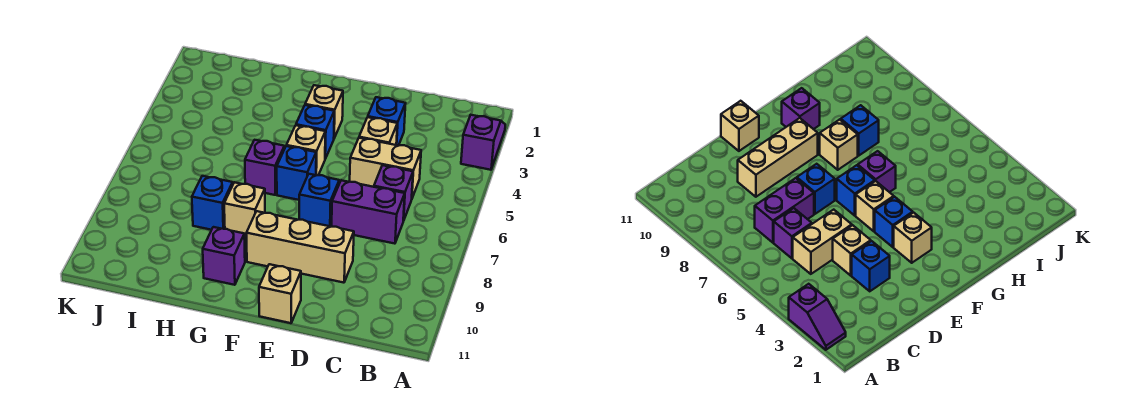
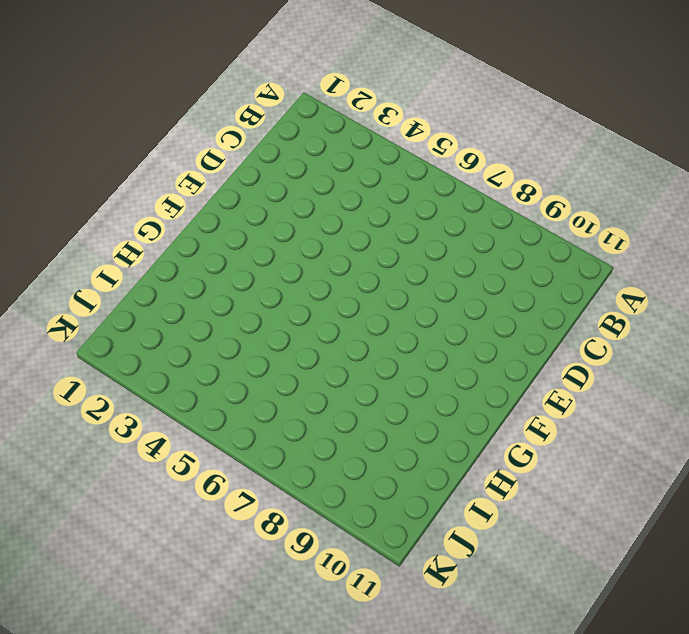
none -> purple 1x2 slope [461,115,505,170]
none -> tan 1x2 brick [350,138,421,198]
none -> purple 1x1 brick [374,165,413,221]

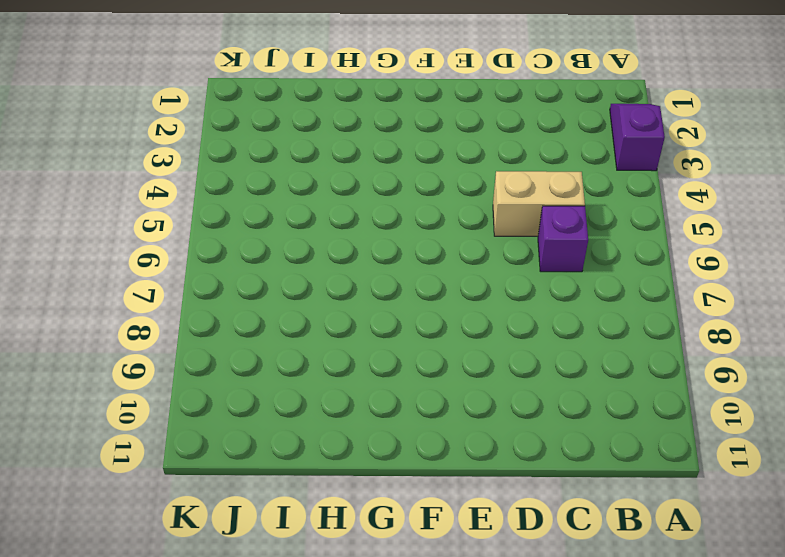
none -> purple 1x2 brick [332,180,405,244]
none -> blue 1x1 brick [368,97,406,146]
none -> tan 1x1 brick [359,117,397,145]

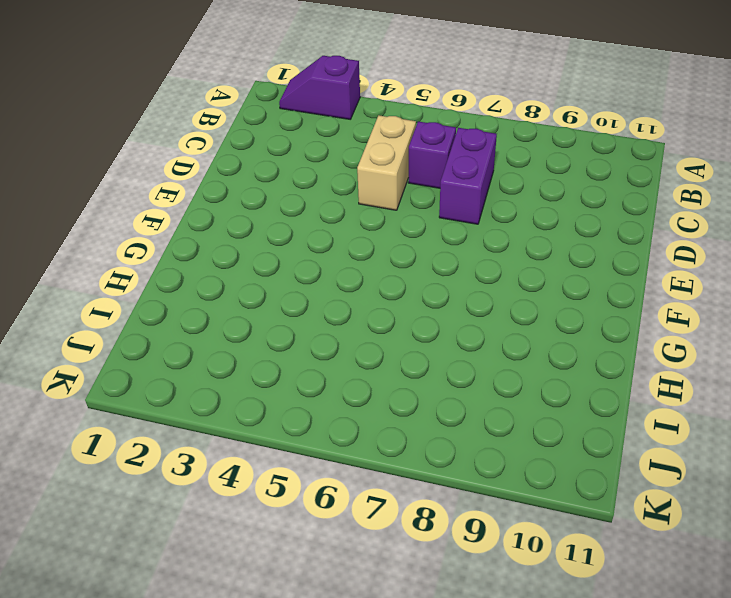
none -> blue 1x1 brick [368,97,406,146]
none -> tan 1x1 brick [359,117,397,145]
none -> tan 1x3 brick [246,211,354,283]

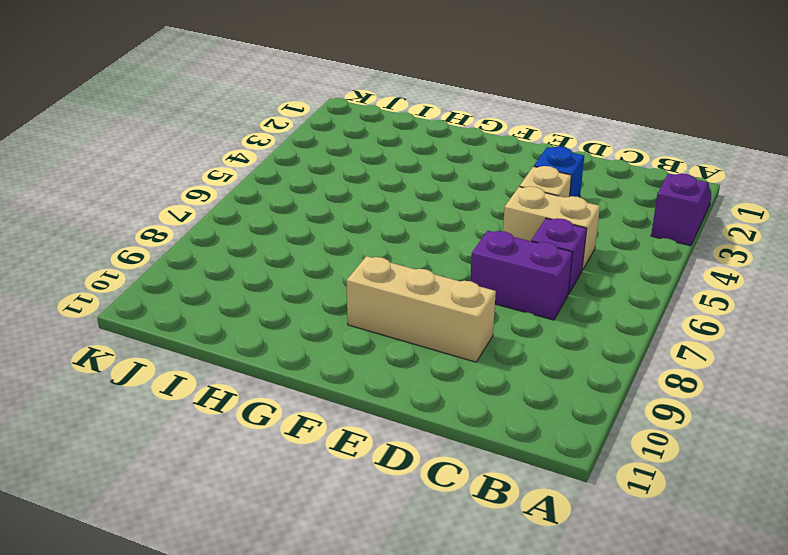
none -> blue 1x1 brick [299,174,339,226]
none -> tan 1x1 brick [259,264,301,323]
none -> tan 1x1 brick [305,85,343,138]

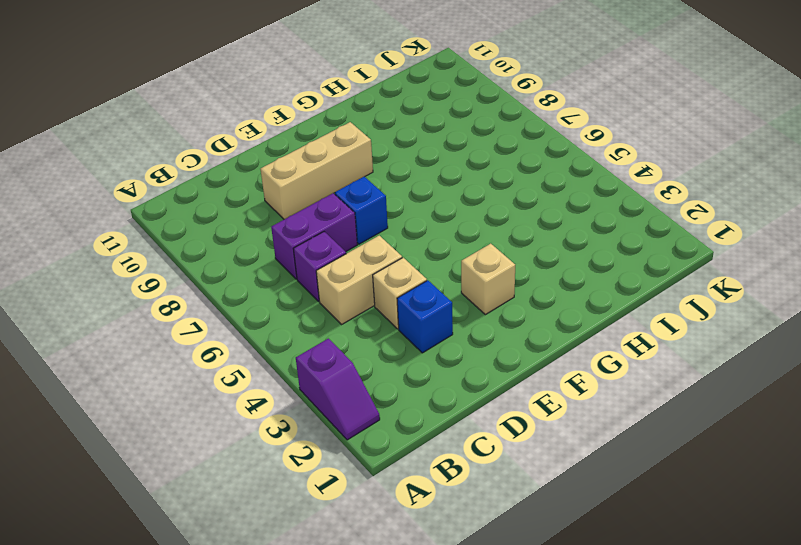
none -> tan 1x1 brick [259,264,301,323]
none -> blue 1x1 brick [296,105,334,159]
none -> tan 1x1 brick [286,125,325,175]

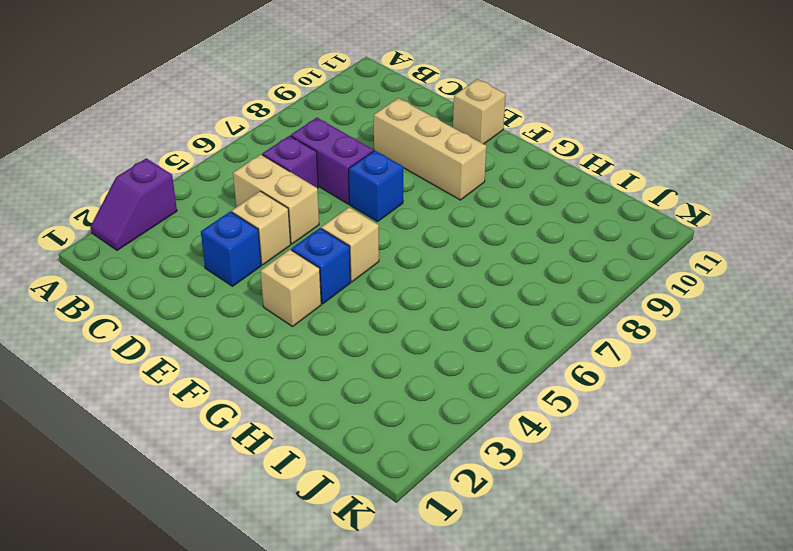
none -> blue 1x1 brick [277,146,316,200]
none -> purple 1x1 brick [245,140,284,195]
none -> tan 1x1 brick [224,182,265,237]

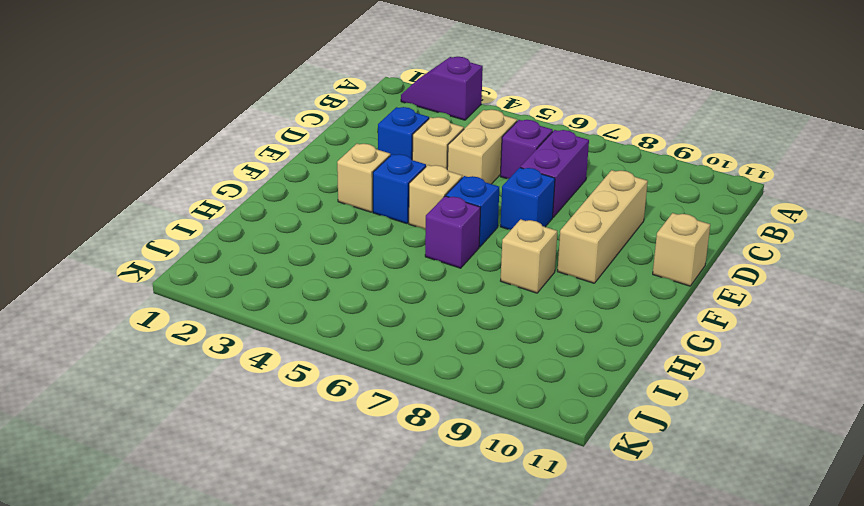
none -> purple 1x1 brick [203,227,245,285]
none -> blue 1x1 brick [192,176,233,230]

